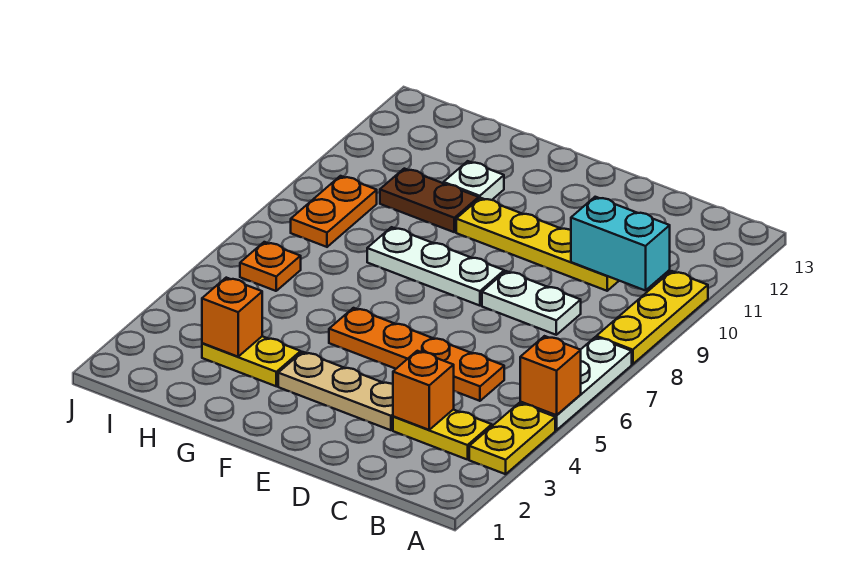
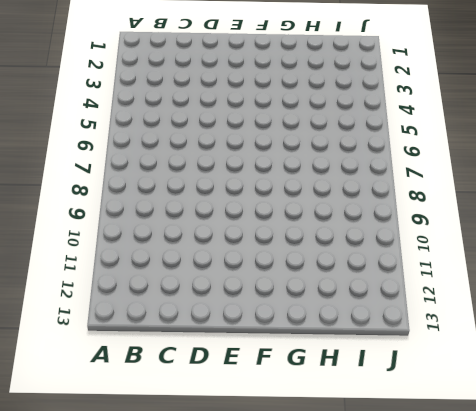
none -> yellow 1x2 plate [469,403,555,474]
none -> white 1x3 plate [520,337,632,430]
none -> yellow 1x3 plate [596,271,708,364]

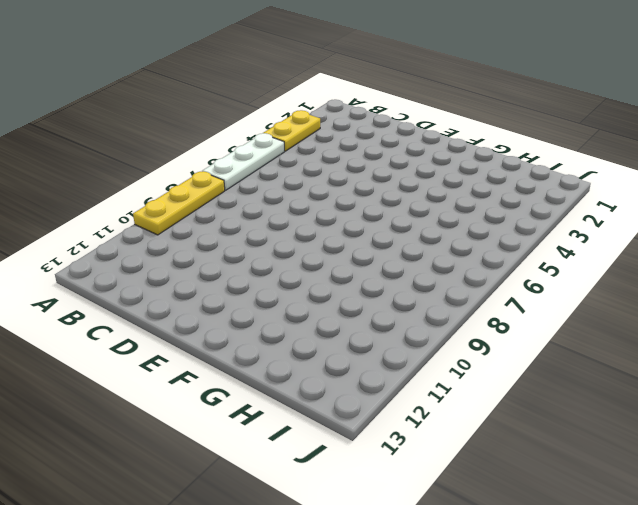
none -> yellow 1x2 plate [393,409,492,460]
none -> orange 1x4 plate [329,308,504,401]
none -> white 1x2 plate [482,271,581,335]

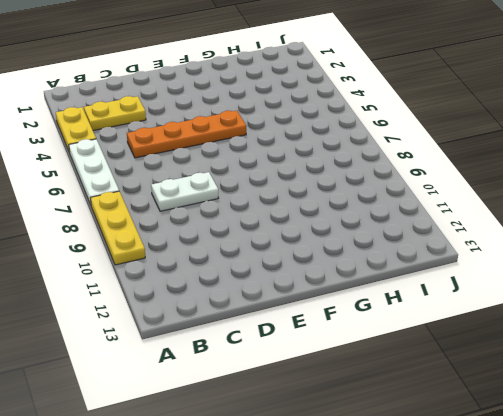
none -> yellow 1x4 plate [456,198,619,291]
none -> tan 1x3 plate [278,352,393,430]
none -> white 1x3 plate [367,227,504,306]

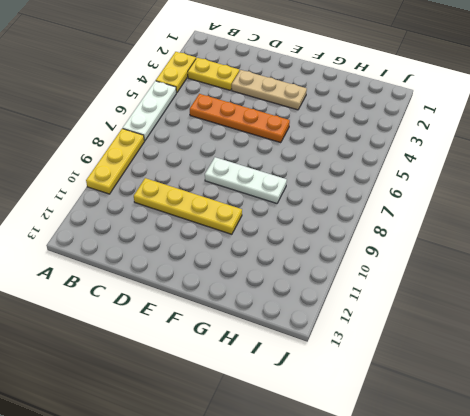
none -> white 1x2 plate [482,271,581,335]
none -> yellow 1x2 plate [202,336,301,386]
none -> brown 1x2 plate [380,169,479,232]

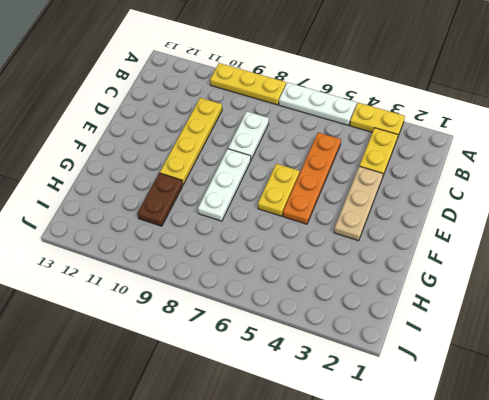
yellow 1x2 plate [258,164,300,216] -> yellow 1x2 plate moved to [202,336,301,386]
none -> white 1x1 plate [443,161,504,200]
none -> orange 1x1 plate [240,242,301,291]
none -> orange 1x2 plate [291,176,377,247]

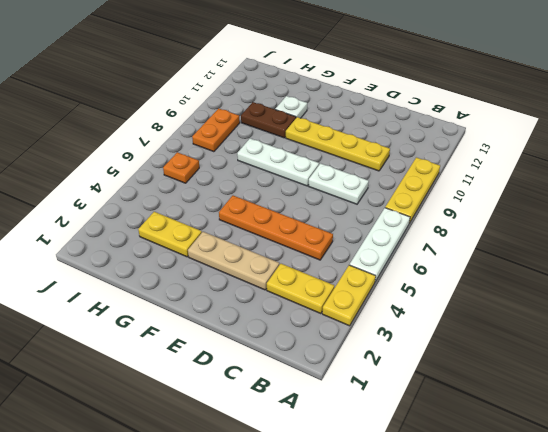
none -> orange 1x1 brick [520,336,581,415]
none -> cyan 1x2 brick [571,197,670,291]
none -> orange 1x1 brick [393,351,454,430]

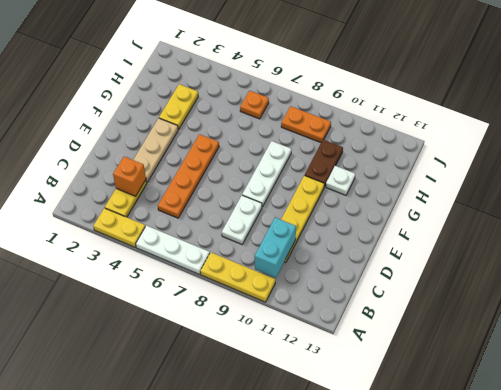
none -> orange 1x1 brick [520,336,581,415]
none -> orange 1x1 brick [202,278,262,357]

